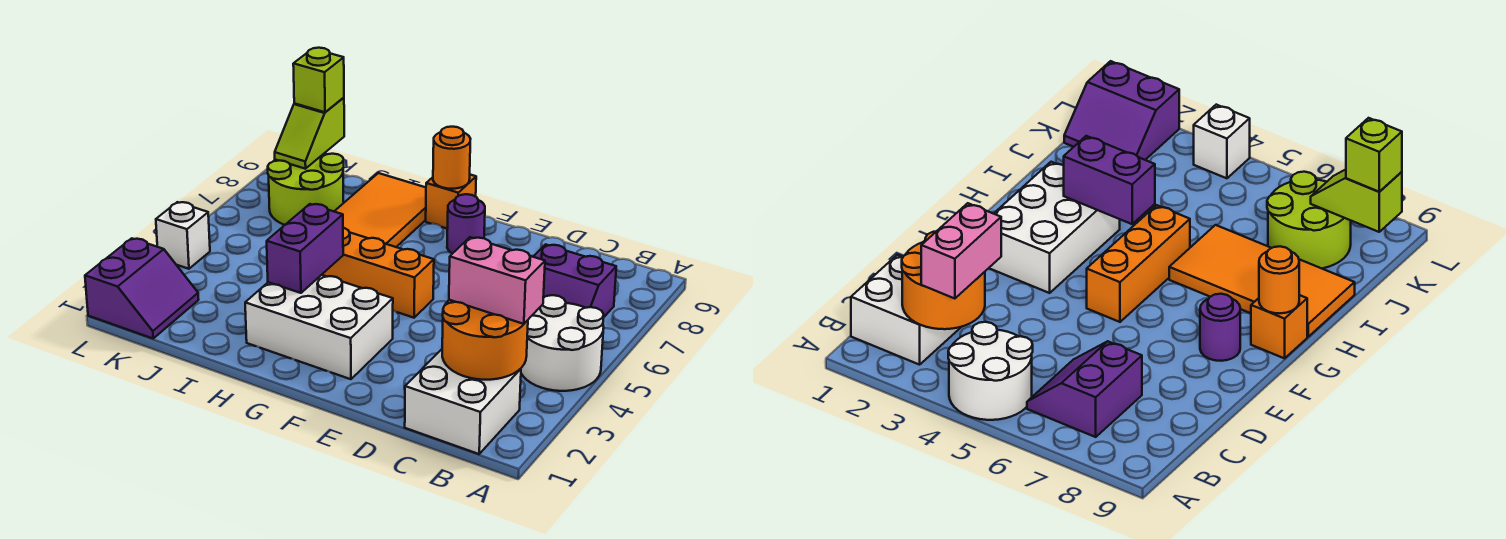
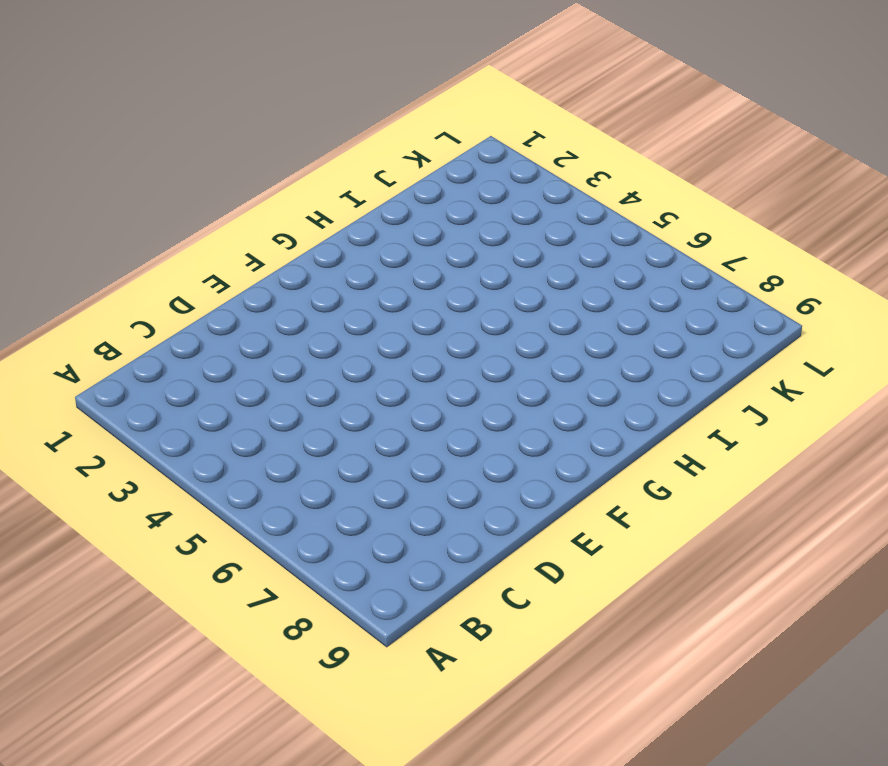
none -> white 2x2 round brick [521,295,604,391]
none -> white 2x2 brick [405,349,521,454]
none -> purple 2x2 slope [533,244,616,317]

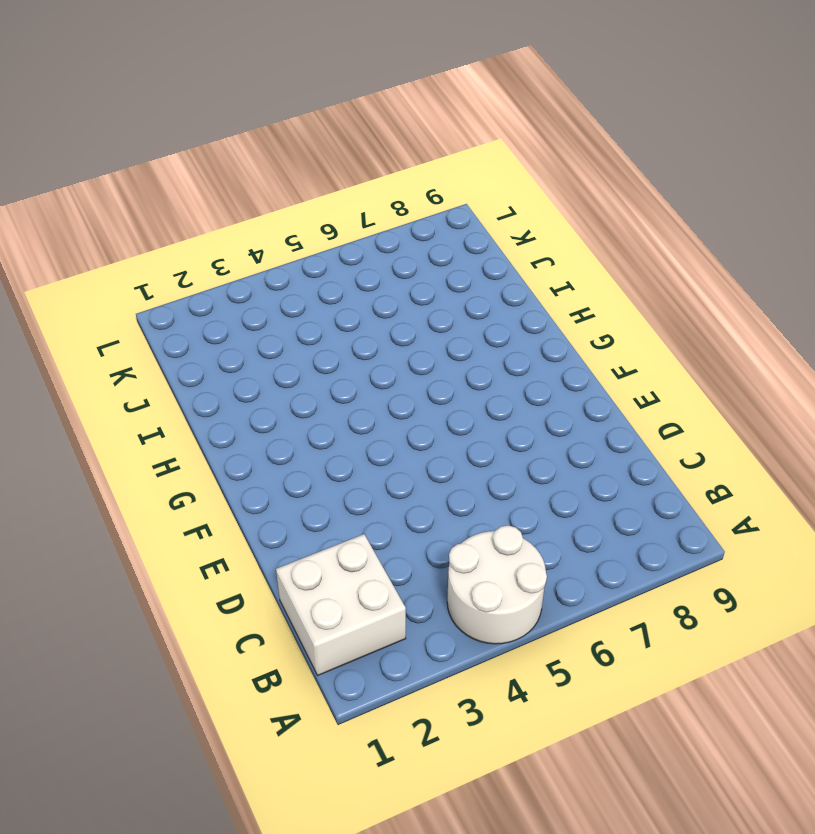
none -> purple 2x2 slope [533,244,616,317]
none -> white 2x3 brick [245,275,393,379]
none -> orange 1x3 brick [322,228,434,318]

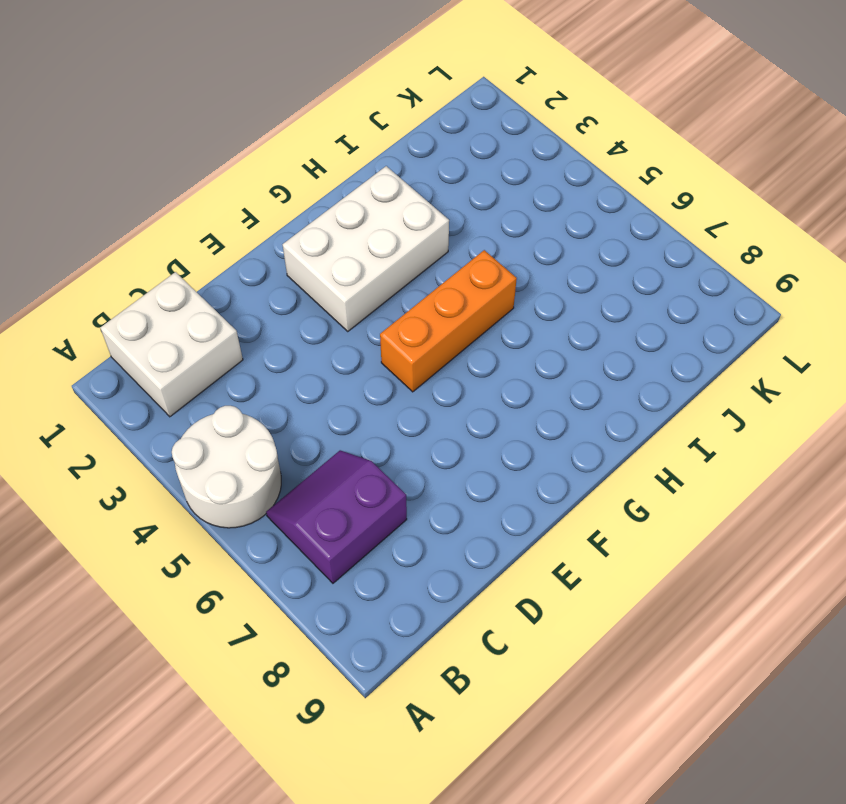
none -> purple 1x1 round brick [447,194,485,253]
none -> orange 1x1 brick [426,175,476,229]
none -> orange 2x4 tile [334,173,426,247]

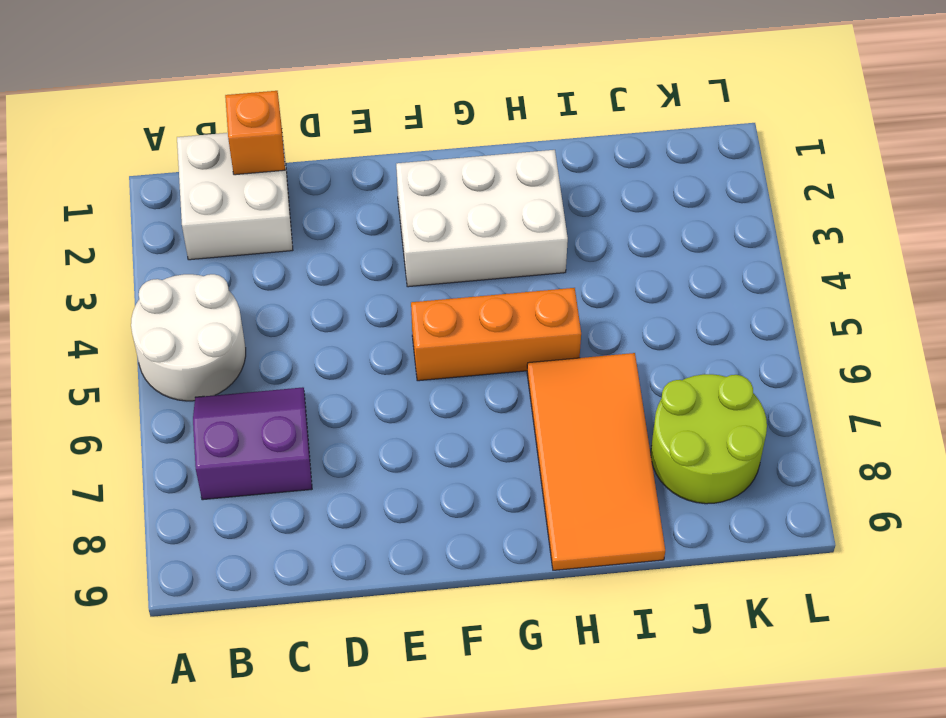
orange 1x1 brick [225,91,285,175] -> orange 1x1 brick moved to [426,175,476,229]
none -> purple 1x1 round brick [447,194,485,253]
none -> purple 2x2 slope [85,238,199,338]
none -> white 1x1 brick [156,202,210,269]

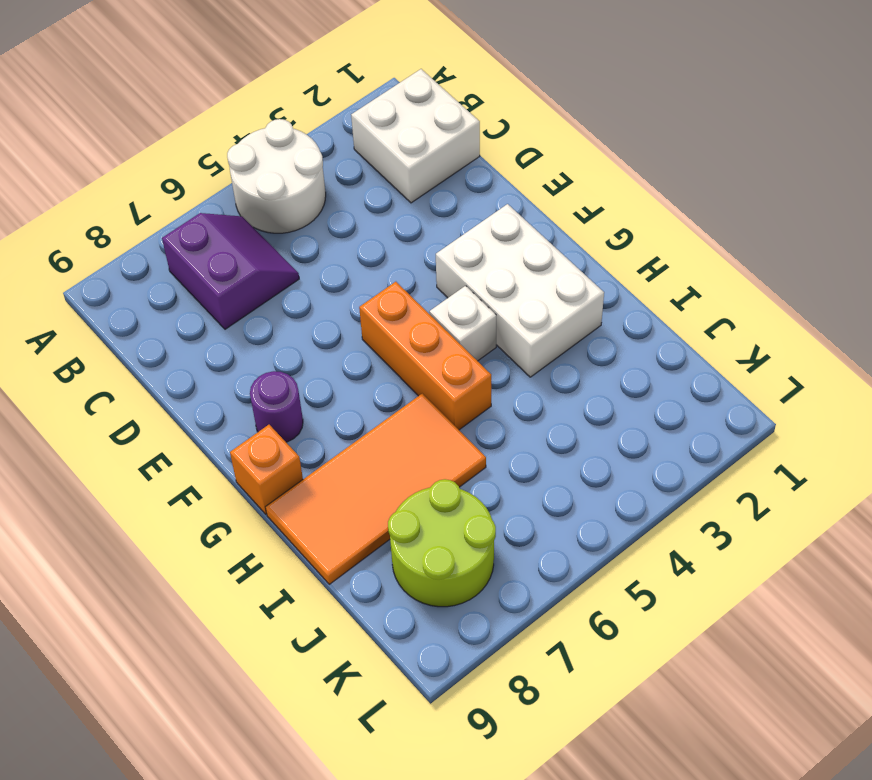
white 1x1 brick [429,286,496,361] -> white 1x1 brick moved to [156,202,210,269]
none -> purple 2x2 slope [85,238,199,338]
none -> orange 2x2 round brick [442,300,528,380]
none -> orange 1x1 round brick [433,127,470,189]

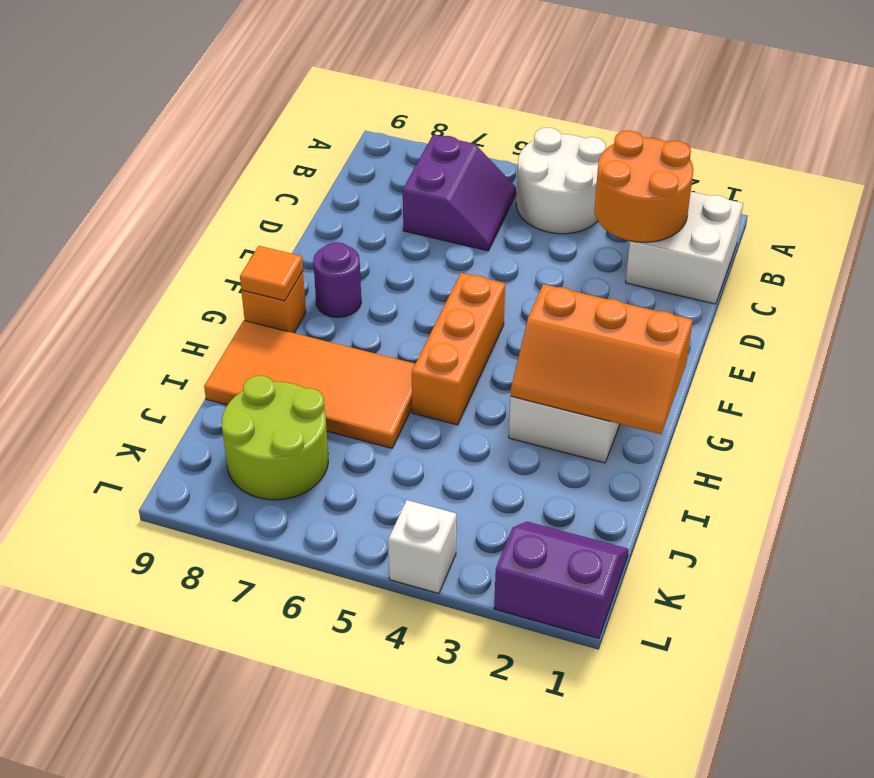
orange 2x3 slope [511,284,693,434] -> purple 1x2 brick [267,204,343,293]
orange 1x1 tile [240,246,303,301] -> orange 1x1 round brick [433,127,470,189]
none -> lime 1x2 slope [275,98,344,169]
none -> pink 1x2 brick [449,237,545,324]
none -> lime 1x1 brick [293,48,344,112]

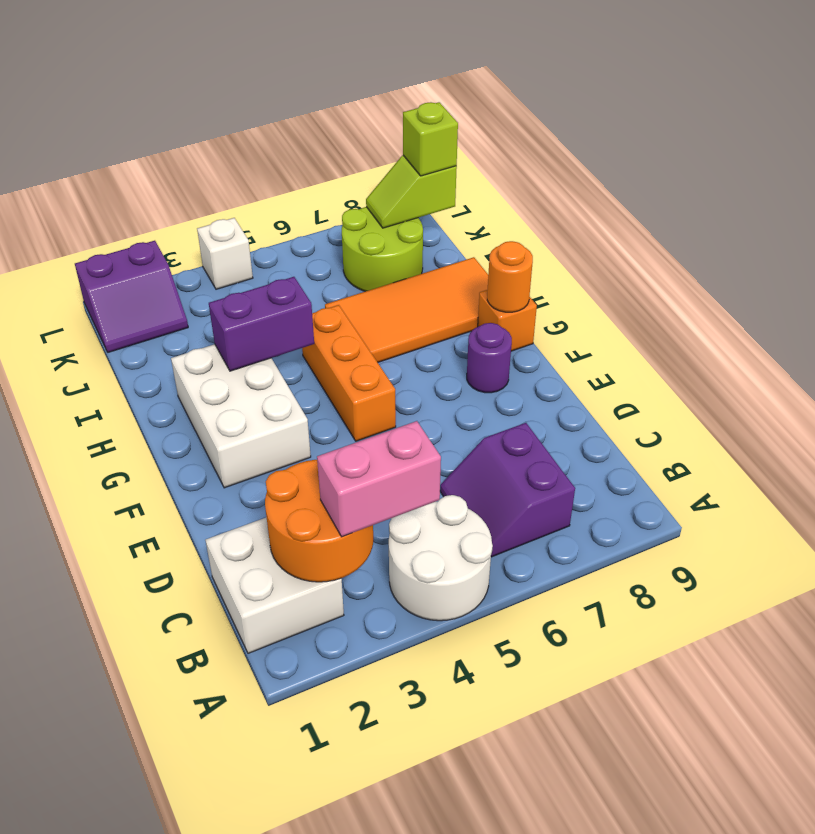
pink 1x2 brick [317,421,441,537] -> pink 1x2 brick turned to [449,237,545,324]

